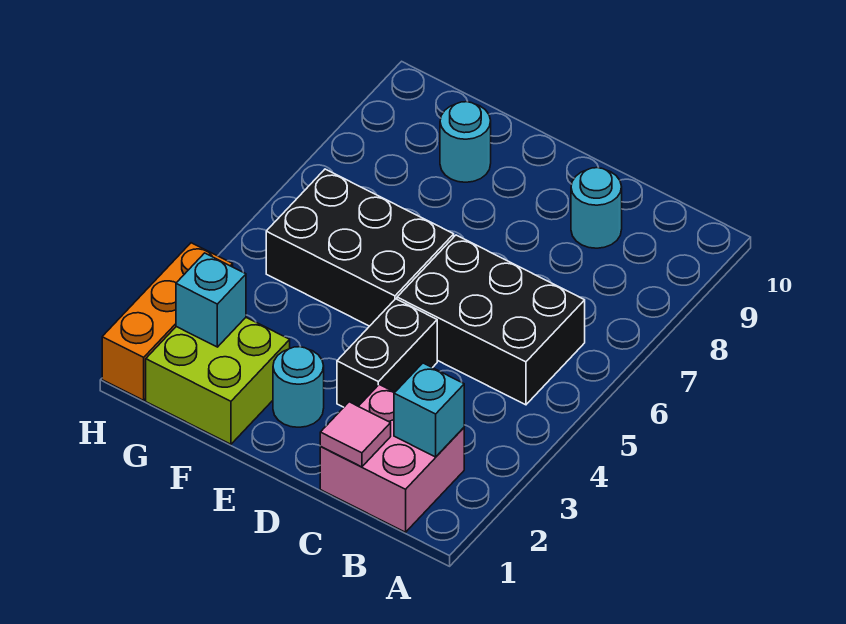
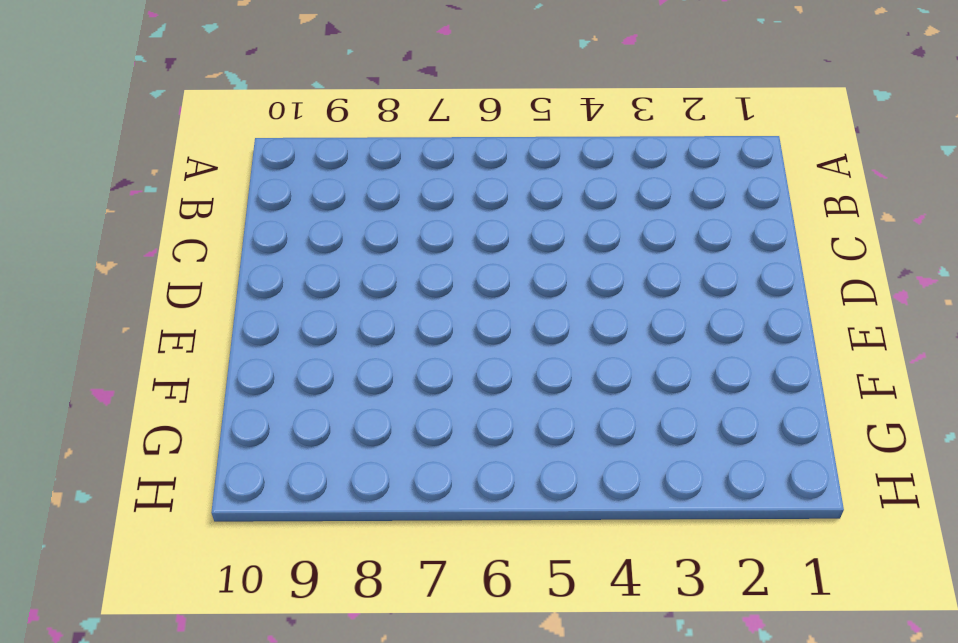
none -> pink 2x2 brick [320,385,464,532]
none -> black 2x3 brick [397,235,585,405]
none -> cyan 1x1 round brick [571,168,622,248]

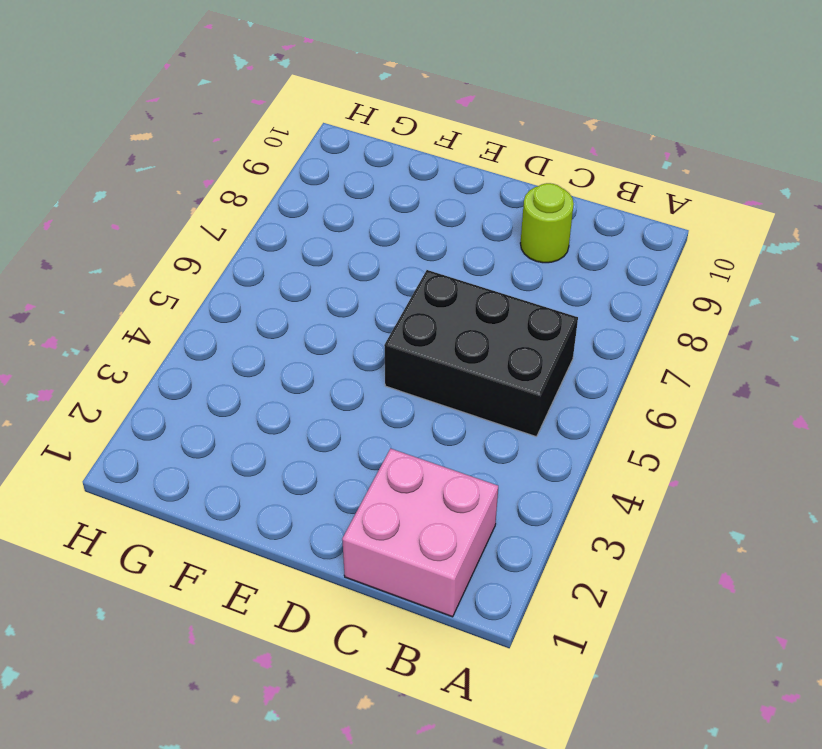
lime 1x1 round brick [520,183,574,263] -> cyan 1x1 round brick [571,168,622,248]
none -> black 1x2 brick [337,299,437,407]
none -> cyan 1x1 round brick [273,347,324,427]
none -> black 2x3 brick [266,169,454,326]

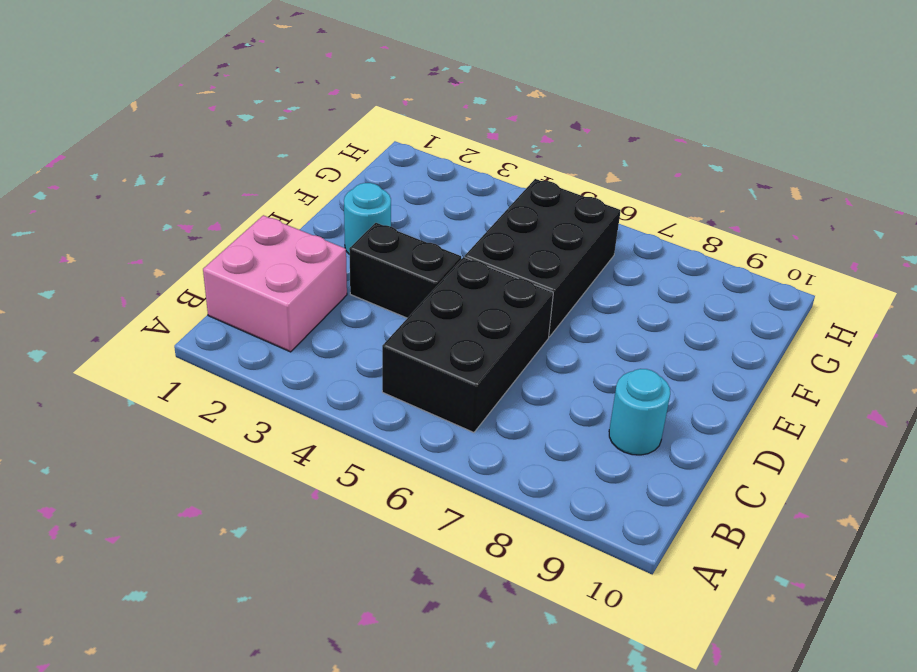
none -> lime 2x2 brick [146,318,290,444]
none -> cyan 1x1 round brick [440,102,491,182]
none -> orange 1x3 brick [102,243,233,400]

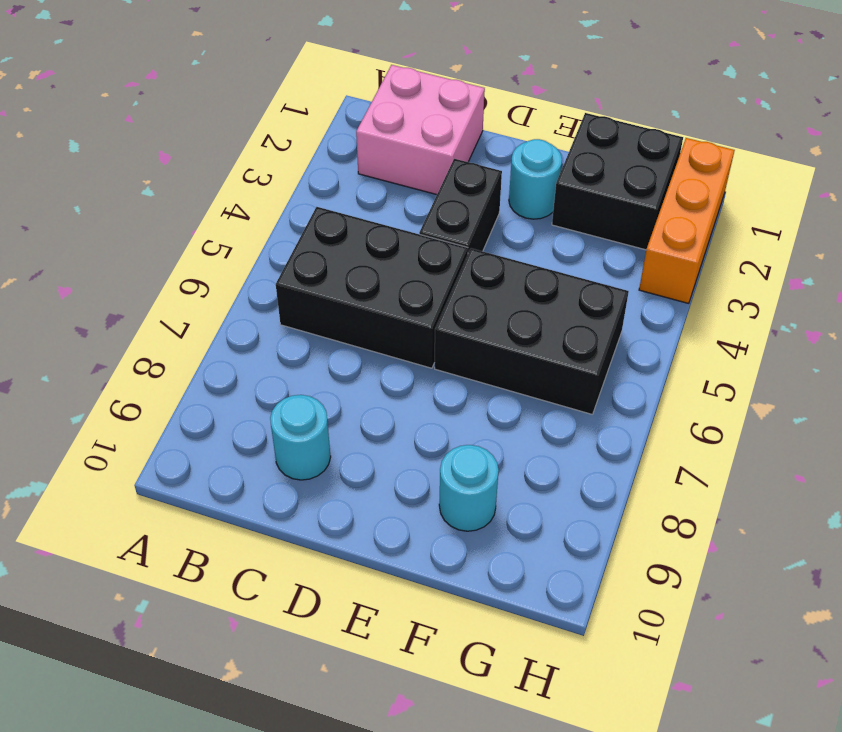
black 2x2 brick [552,113,683,250] -> lime 2x2 brick [146,318,290,444]
none -> cyan 1x1 brick [394,363,464,457]
none -> pink 1x1 tile [320,402,391,467]
none -> cyan 1x1 brick [176,253,246,347]

